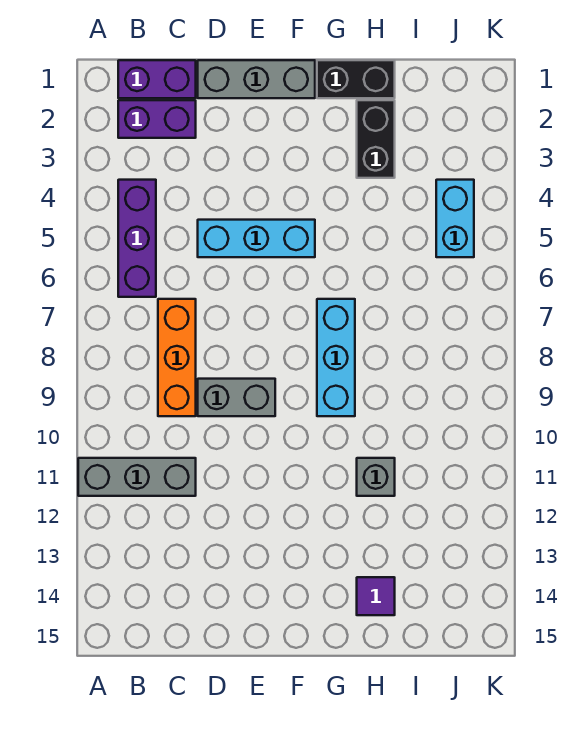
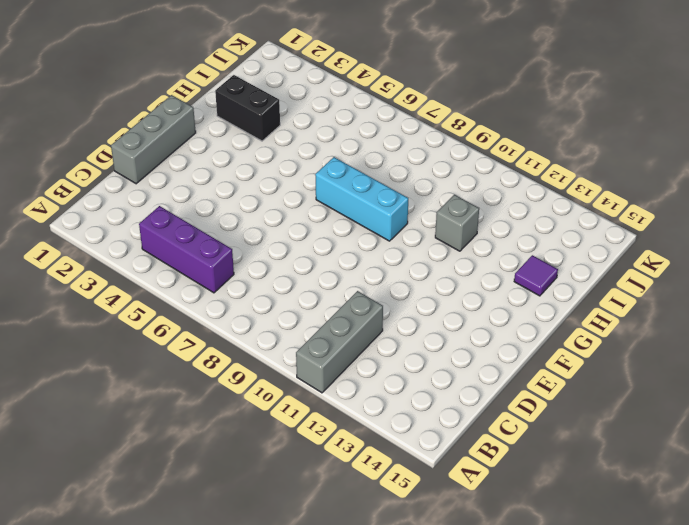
none -> purple 1x2 brick [118,60,196,98]
none -> purple 1x2 brick [118,100,196,138]
none -> orange 1x3 brick [158,299,196,416]

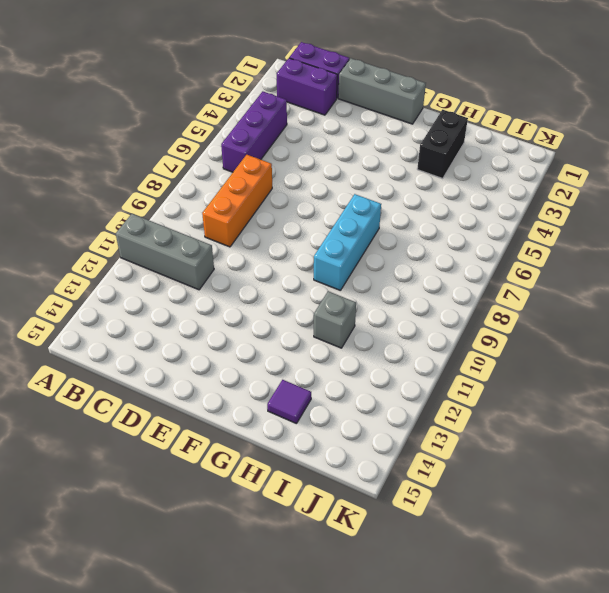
none -> cyan 1x3 brick [198,220,315,257]
none -> grey 1x2 brick [198,379,275,416]
none -> black 1x2 brick [317,60,395,98]

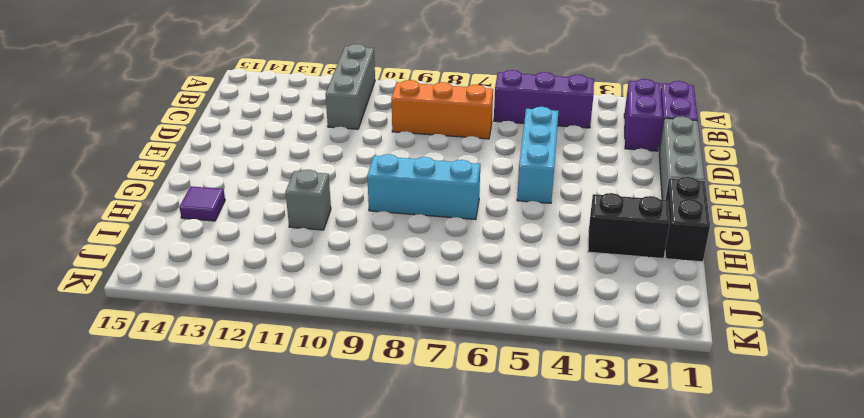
none -> grey 1x2 brick [198,379,275,416]
none -> cyan 1x2 brick [436,180,474,257]

